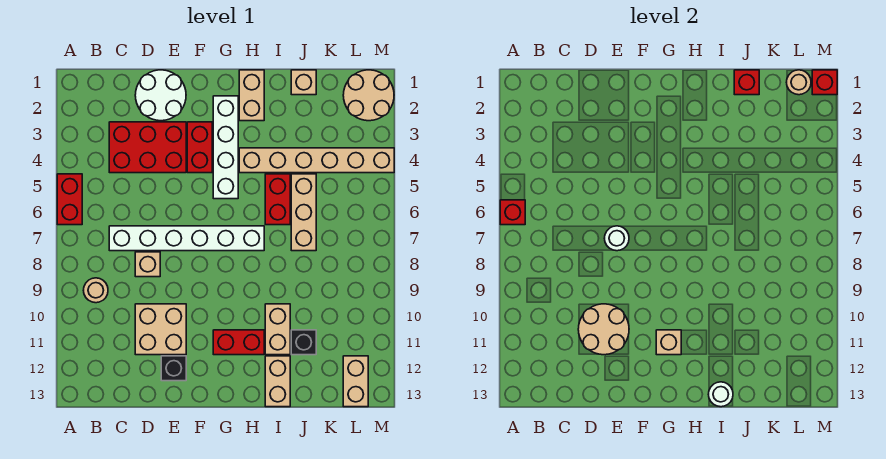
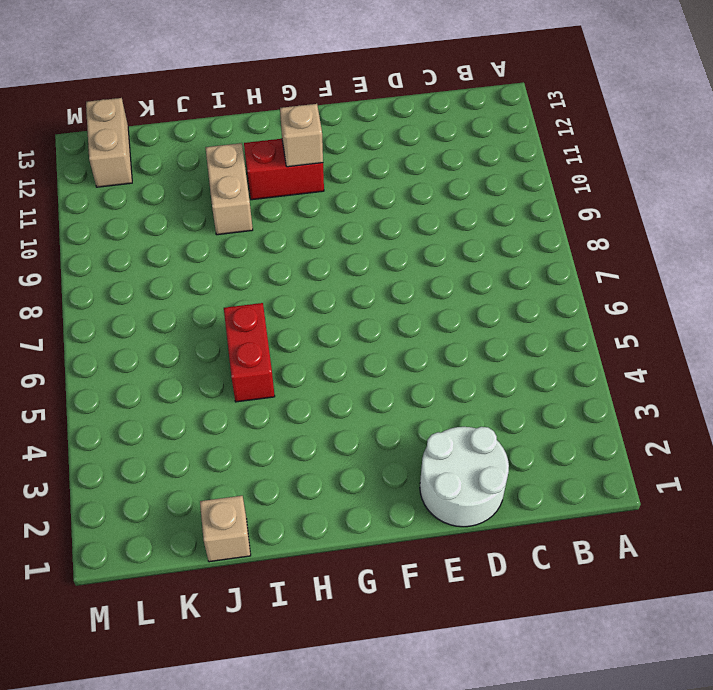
none -> red 1x2 brick [57,174,82,225]
none -> tan 1x1 round brick [83,278,108,303]
none -> red 2x3 brick [109,122,186,173]

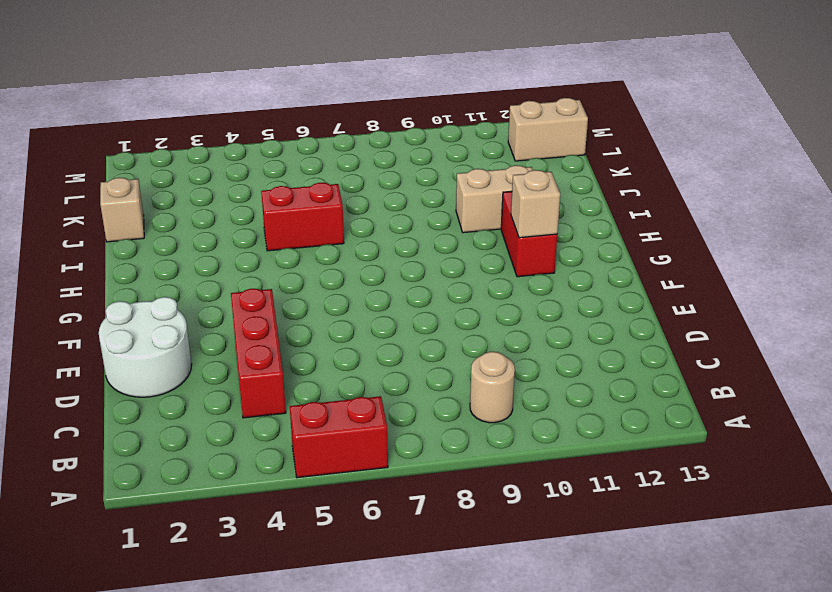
red 1x3 brick [231,289,286,418] -> red 2x3 brick [109,122,186,173]
none -> white 1x6 brick [109,226,264,251]
none -> tan 1x1 brick [135,252,160,277]
none -> tan 2x2 brick [135,304,186,355]

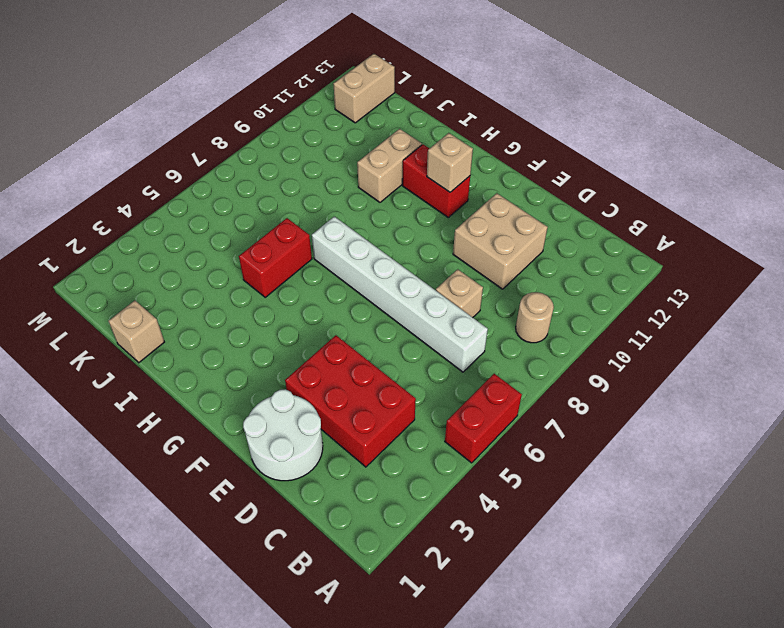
none -> black 1x1 brick [161,356,186,381]
none -> red 1x2 brick [187,122,212,173]
none -> white 1x4 brick [213,96,238,199]

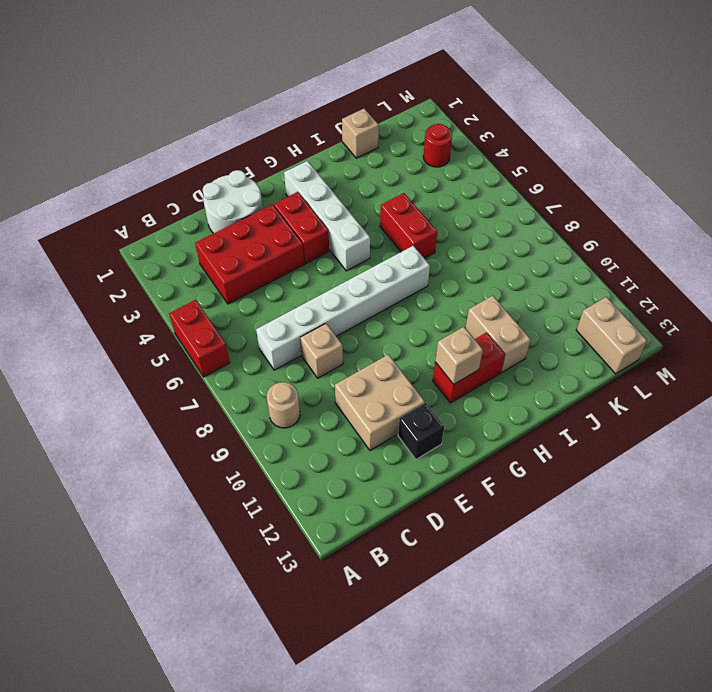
red 1x1 round brick [423,124,452,167] -> none
none -> tan 1x2 brick [239,70,264,121]
none -> tan 1x6 brick [239,148,394,173]
none -> tan 1x2 brick [265,356,290,407]

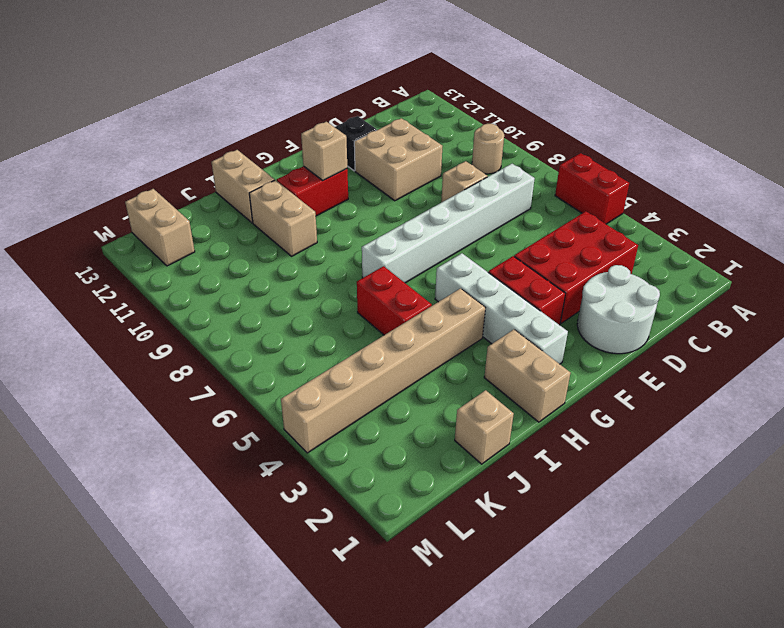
none -> tan 1x3 brick [291,174,316,251]
none -> black 1x1 brick [291,330,316,355]
none -> tan 2x2 round brick [343,70,394,121]

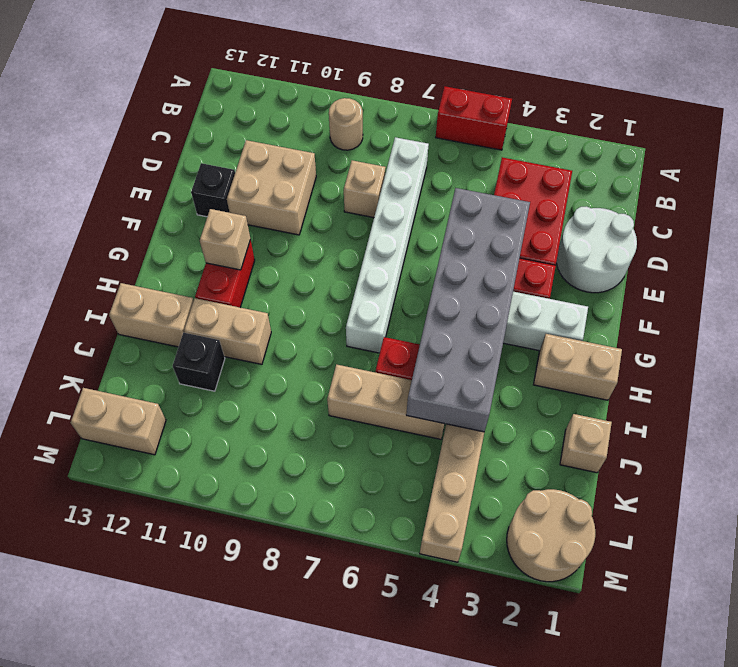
grey 2x6 brick [406,188,530,432] -> none
none -> red 1x1 brick [500,200,525,225]
none -> tan 2x2 round brick [578,304,629,355]
none -> white 1x1 round brick [604,226,629,251]

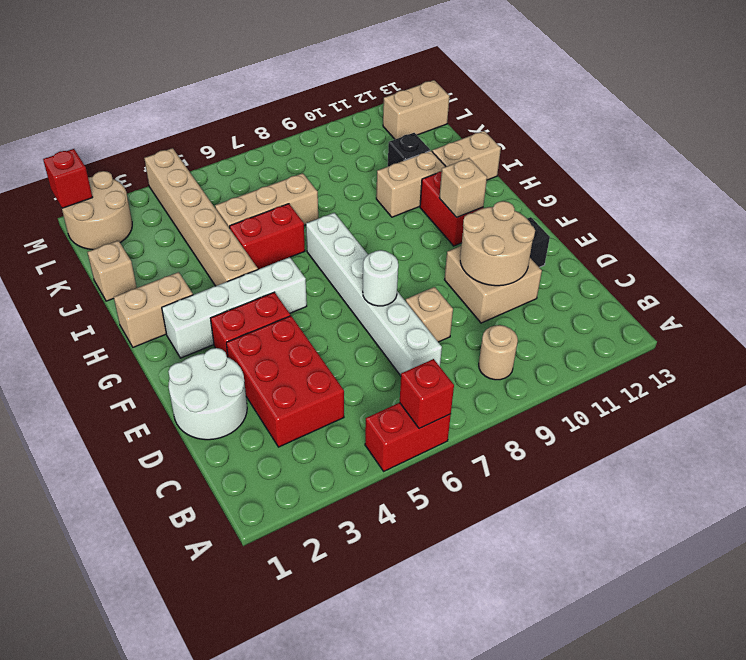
none -> white 1x1 round brick [708,382,733,407]
none -> red 1x1 brick [734,70,759,95]
none -> tan 1x1 round brick [786,70,811,95]

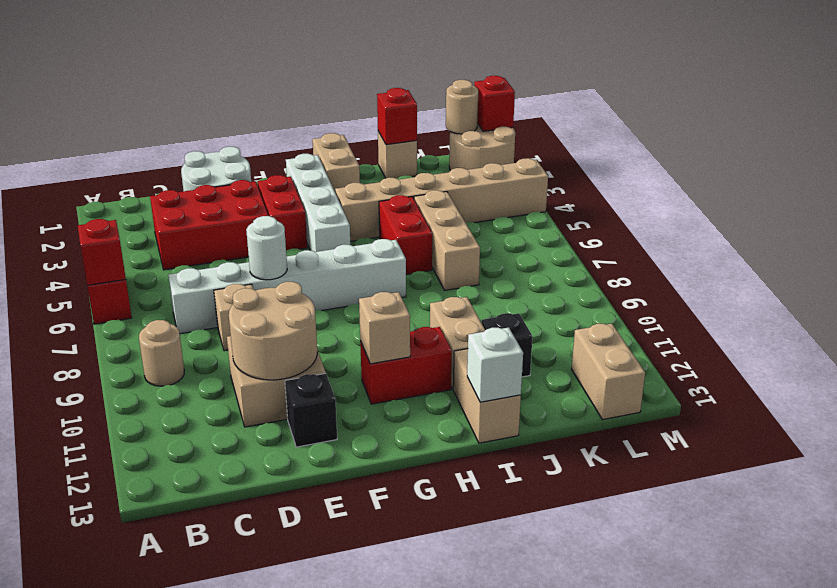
white 1x1 brick [467,328,523,402] -> white 1x1 round brick [708,382,733,407]

